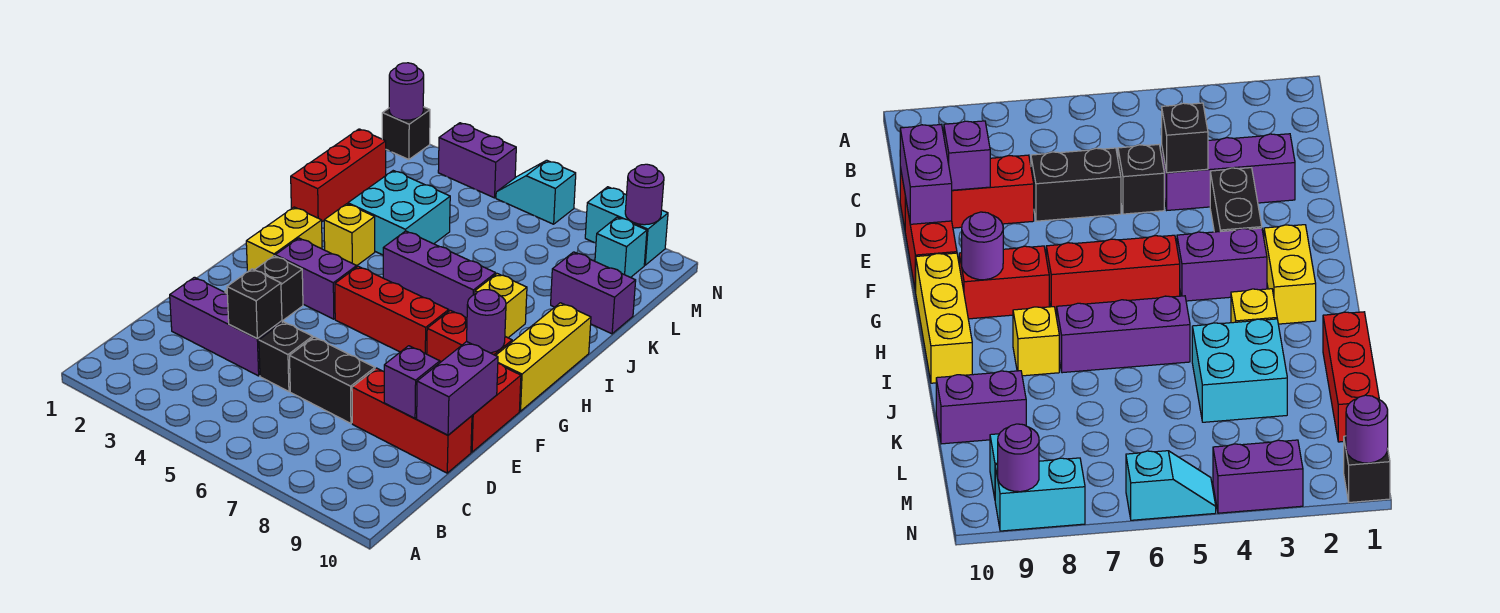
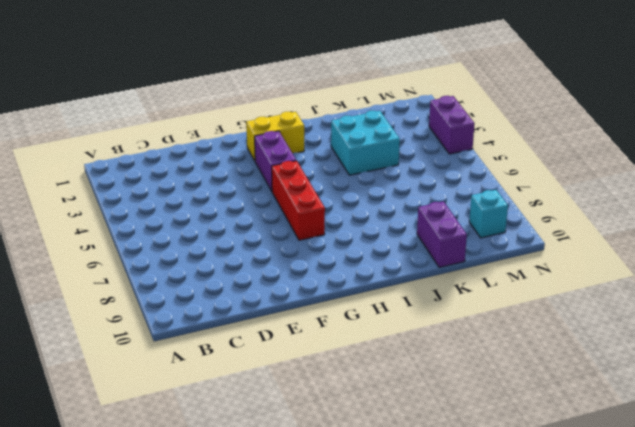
none -> purple 1x3 brick [170,277,282,376]
none -> black 1x1 brick [259,322,313,391]
none -> black 1x2 brick [290,337,375,423]

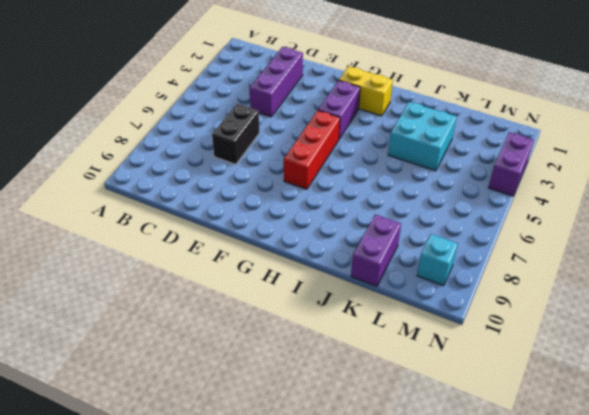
none -> black 1x1 brick [259,322,313,391]
none -> red 1x3 brick [352,368,472,473]
none -> black 1x2 brick [225,256,303,321]

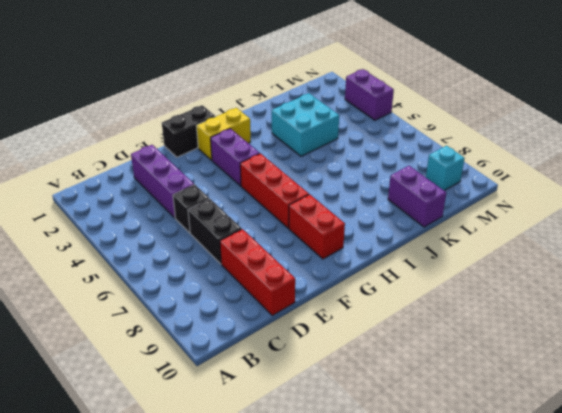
black 1x2 brick [162,105,216,157] -> black 1x2 brick moved to [225,256,303,321]
none -> red 1x2 brick [471,364,521,452]
none -> yellow 1x3 brick [496,303,591,411]
none -> yellow 1x1 brick [324,204,375,266]

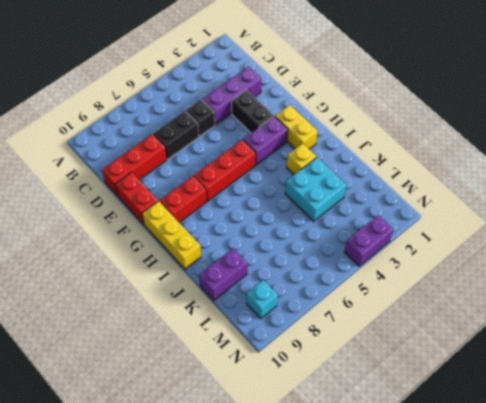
none -> purple 1x3 brick [383,231,496,318]
none -> yellow 1x1 brick [475,274,527,338]
none -> red 1x3 brick [291,129,386,222]

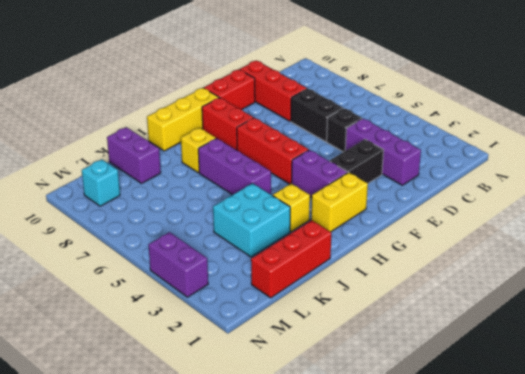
none -> black 1x1 brick [382,107,430,160]
none -> cyan 1x2 slope [496,160,576,224]
none -> cyan 1x2 brick [585,187,668,265]

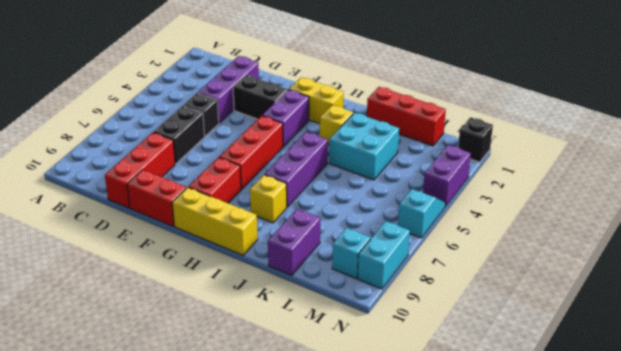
none -> black 1x1 brick [227,269,282,339]
none -> purple 1x1 brick [384,346,440,419]
none -> purple 1x2 brick [417,342,498,435]

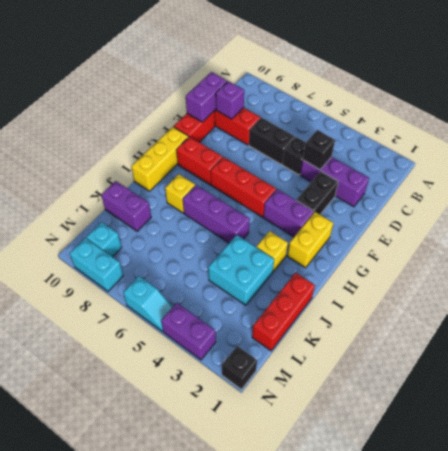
none -> purple 1x1 round brick [467,290,506,353]
none -> purple 1x1 round brick [389,63,424,120]
none -> purple 1x1 round brick [625,164,664,225]

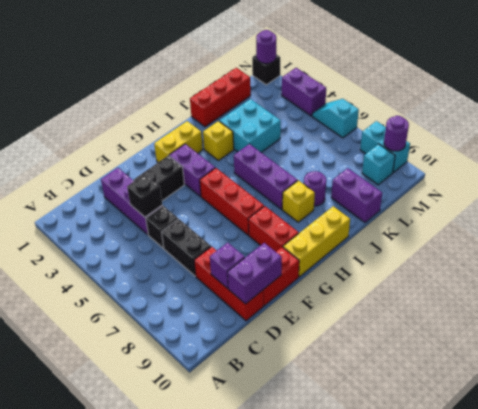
purple 1x1 round brick [304,171,326,206] -> purple 1x1 round brick moved to [467,290,506,353]

